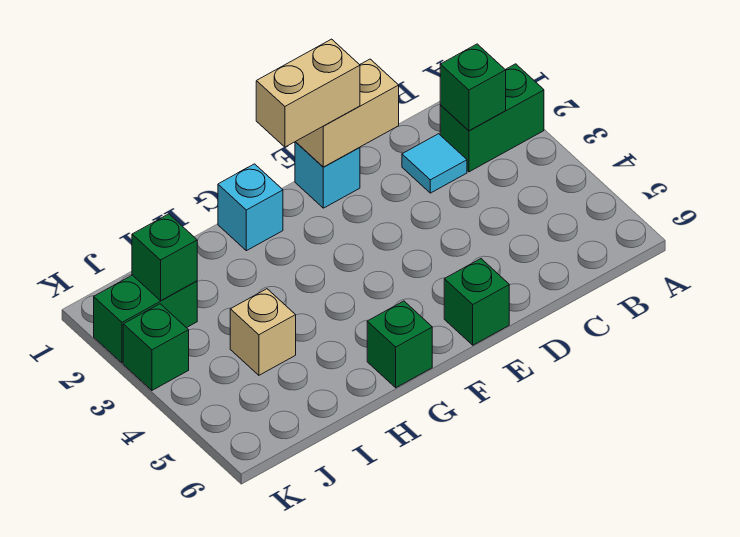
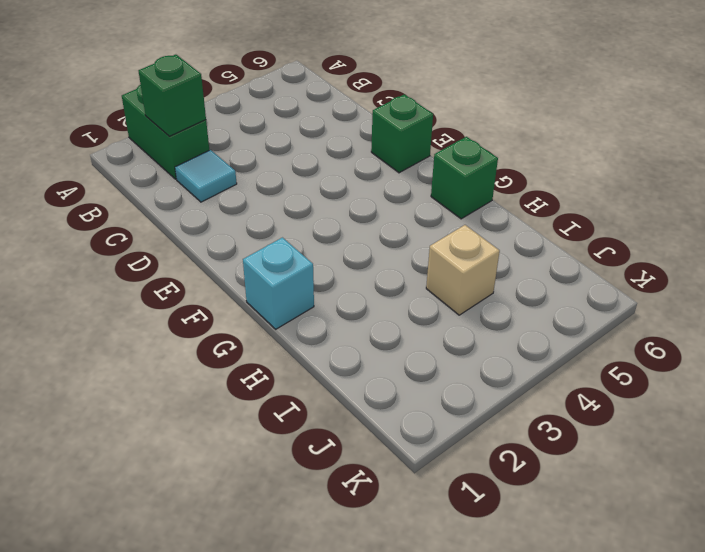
none -> cyan 1x1 brick [295,142,360,208]
none -> green 1x2 brick [94,275,197,363]
none -> green 1x1 brick [123,304,189,390]

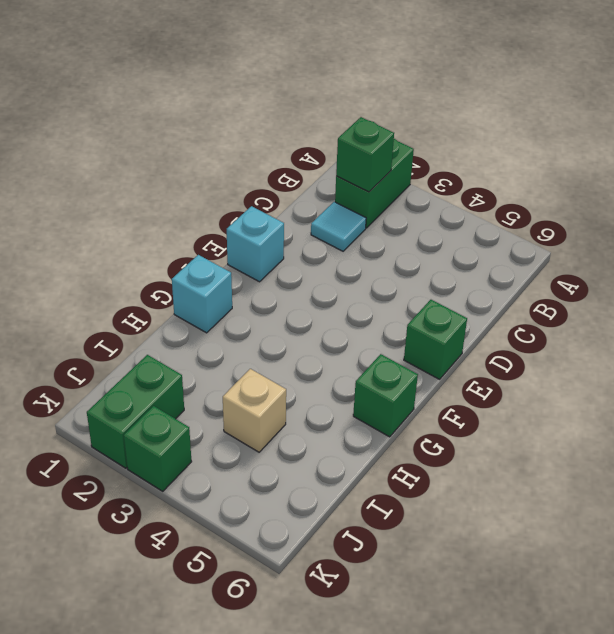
none -> tan 1x2 brick [296,59,399,167]
none -> green 1x1 brick [132,214,197,301]
none -> tan 1x2 brick [256,39,360,147]

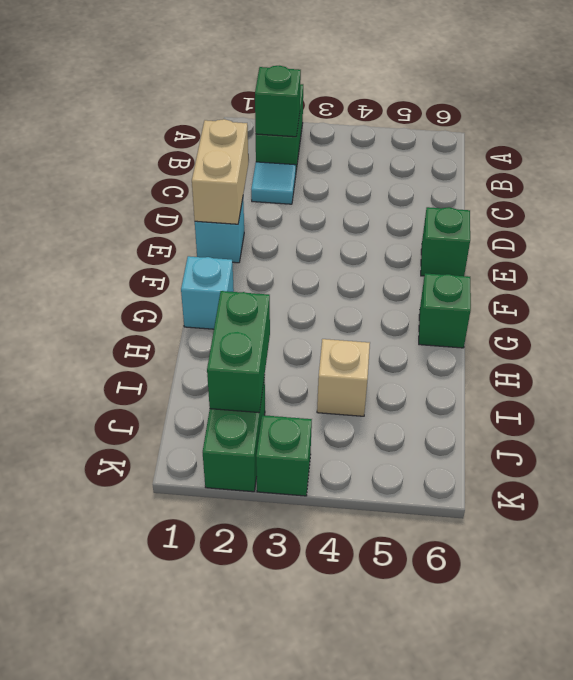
green 1x2 brick [207,291,270,413] -> green 1x1 brick [132,214,197,301]
none -> tan 1x2 brick [256,39,360,147]

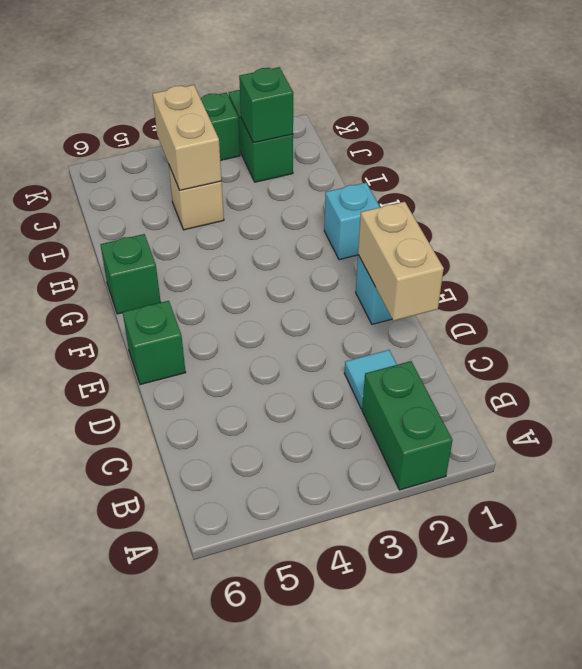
tan 1x2 brick [153,85,222,190] -> tan 1x2 brick moved to [256,39,360,147]
none -> green 1x1 brick [440,44,506,131]

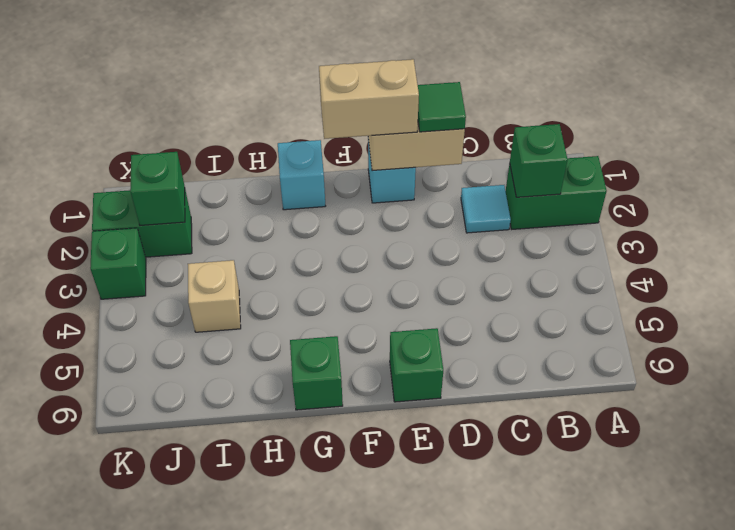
green 1x1 tile [418,82,466,132] -> none

